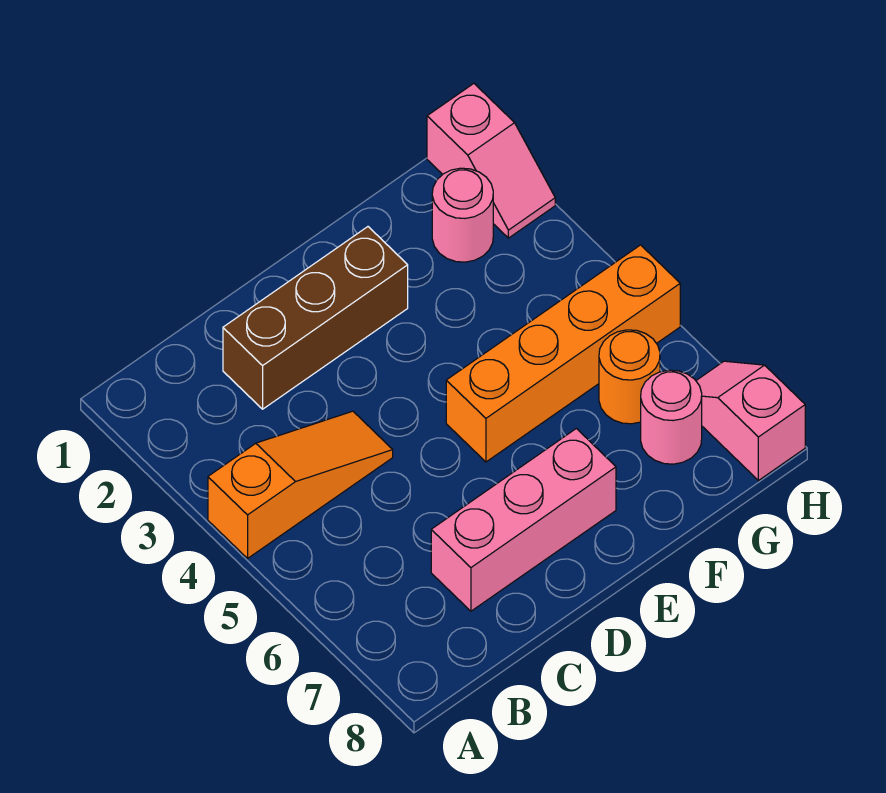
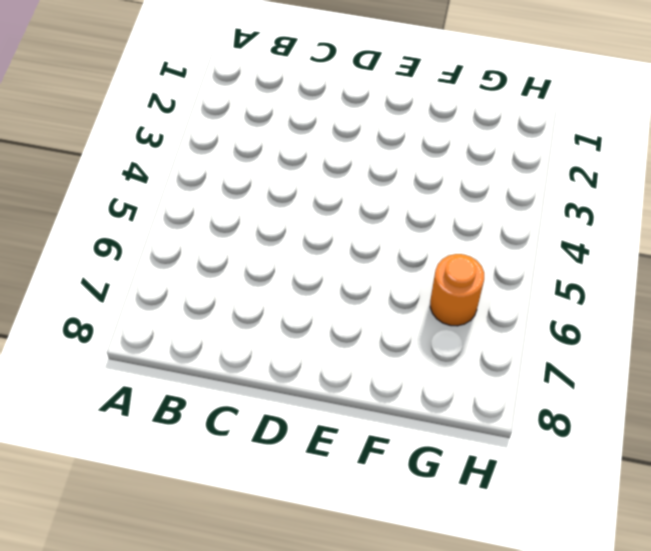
none -> orange 1x3 slope [208,411,393,558]
none -> brown 1x3 brick [223,227,408,409]

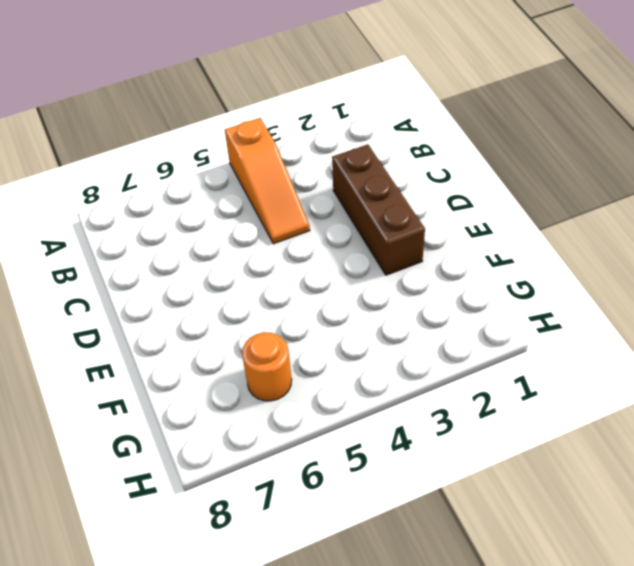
none -> pink 1x3 brick [431,428,616,611]
none -> orange 1x4 brick [446,245,680,462]

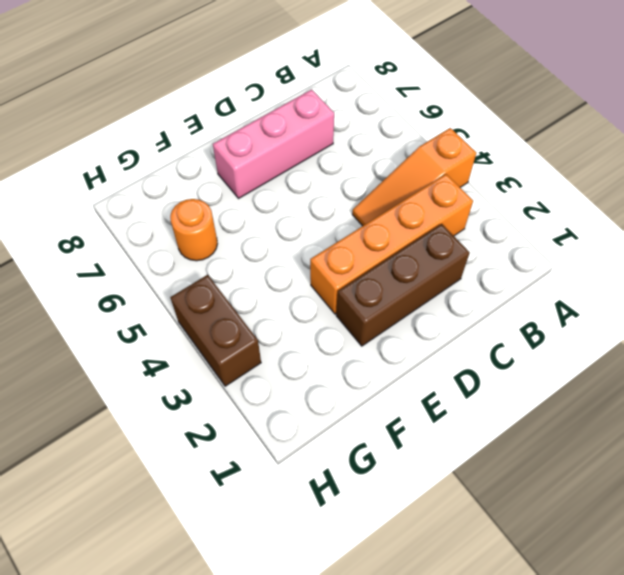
orange 1x4 brick [310,174,473,314] -> orange 1x4 brick moved to [446,245,680,462]
brown 1x2 brick [170,275,261,386] -> none
none -> pink 1x1 round brick [432,168,493,262]
none -> pink 1x1 round brick [641,370,702,464]

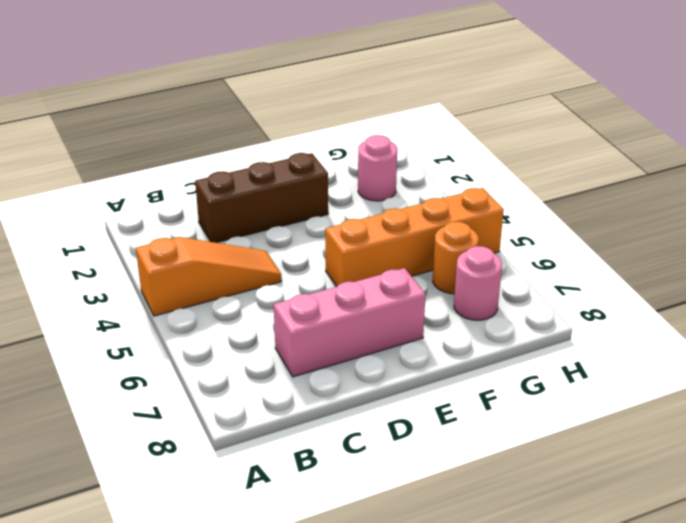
none -> pink 1x2 slope [427,84,555,238]
none -> pink 1x2 slope [696,361,805,481]

